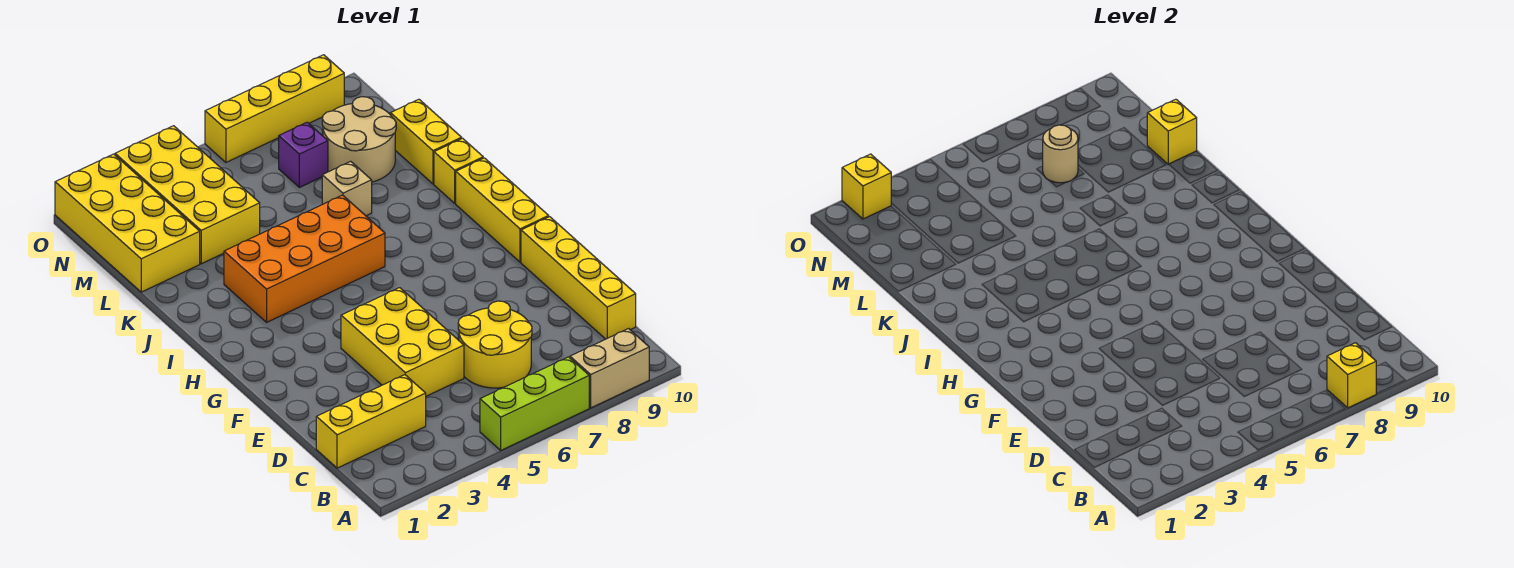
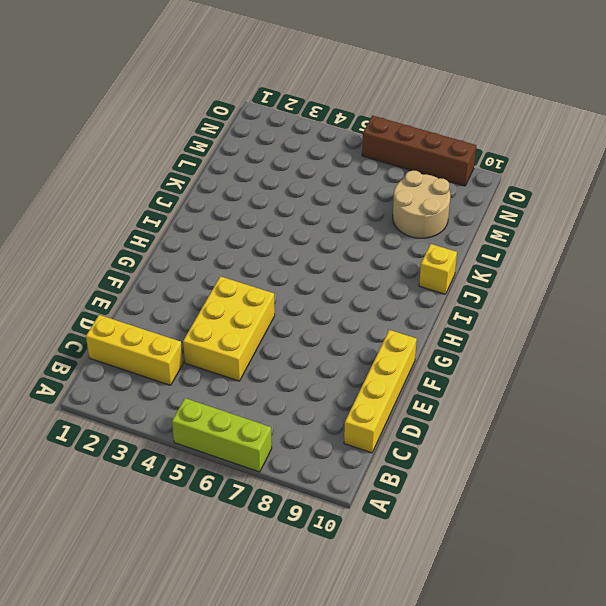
brown 1x4 brick [362,116,476,186] -> yellow 1x4 brick [205,55,344,162]
none -> tan 1x2 brick [570,329,649,408]
none -> yellow 2x2 round brick [458,301,532,388]
none -> yellow 1x3 brick [456,158,549,262]

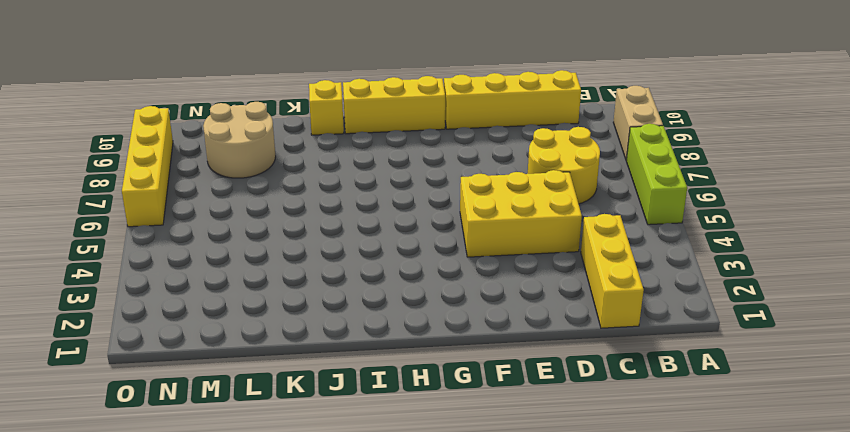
none -> orange 2x4 brick [224,195,385,322]
none -> tan 1x1 brick [322,161,372,216]
none -> yellow 1x2 brick [390,99,462,184]

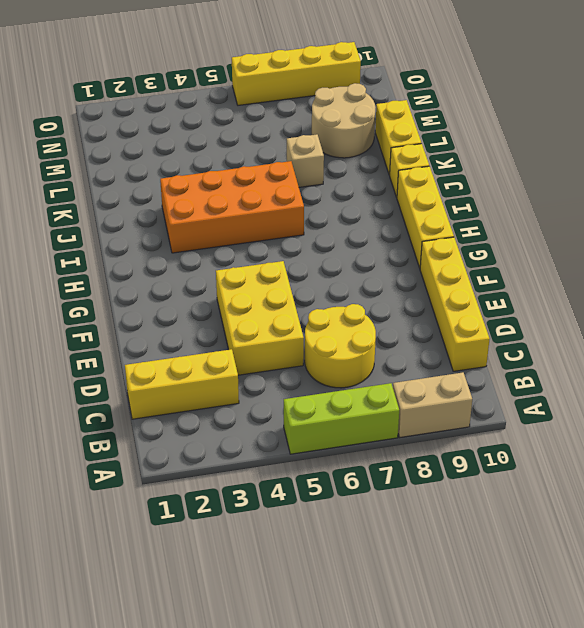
none -> yellow 2x4 brick [55,154,200,292]
none -> yellow 2x4 brick [115,126,260,264]
none -> purple 1x1 brick [279,122,328,187]

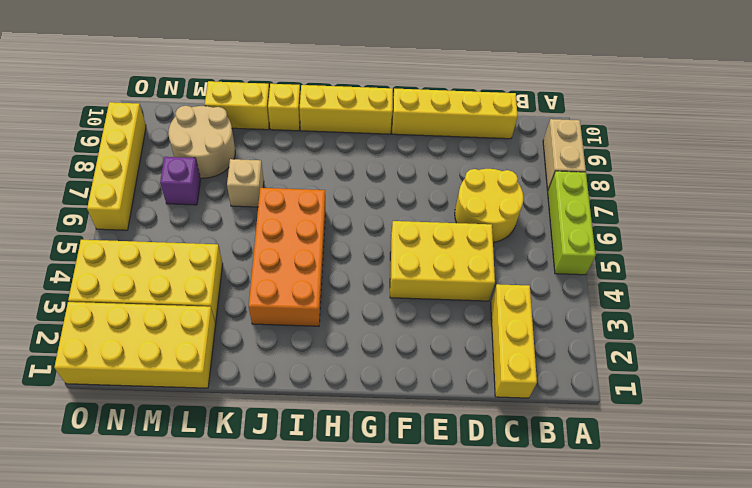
none -> yellow 1x1 brick [1327,343,1376,408]
none -> yellow 1x1 brick [1147,99,1197,164]
none -> tan 1x1 round brick [1043,125,1078,183]

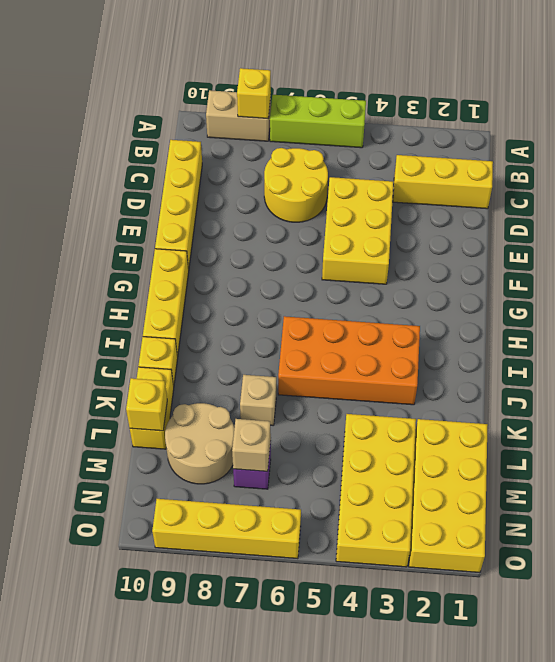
tan 1x1 brick [232,419,271,471] -> tan 1x1 round brick [1043,125,1078,183]
none -> yellow 1x1 brick [842,154,891,219]

